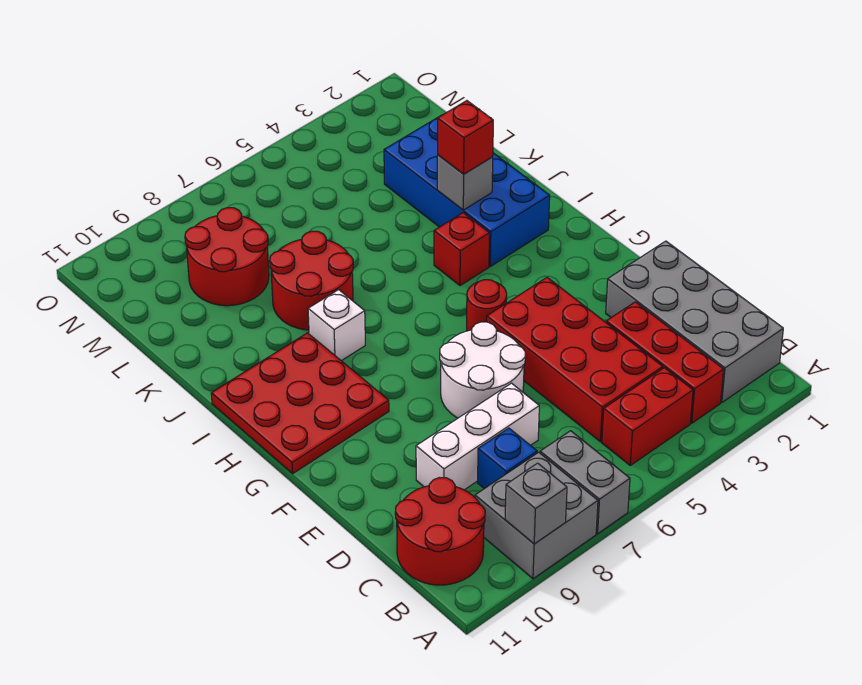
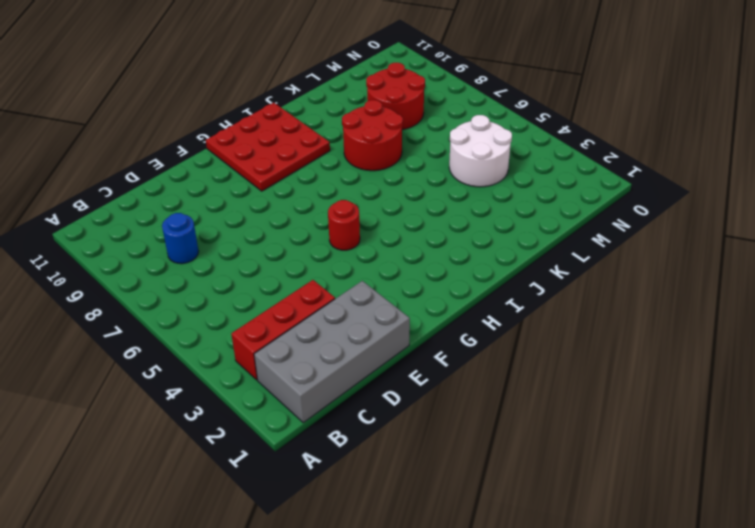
blue 1x1 round brick [162,213,199,264] -> blue 1x1 brick [478,428,537,489]
white 2x2 round brick [449,115,512,187] -> white 2x2 round brick moved to [440,322,525,418]
none -> grey 1x2 brick [540,431,630,534]
none -> grey 2x2 brick [475,452,598,579]
none -> red 1x2 brick [602,368,693,465]

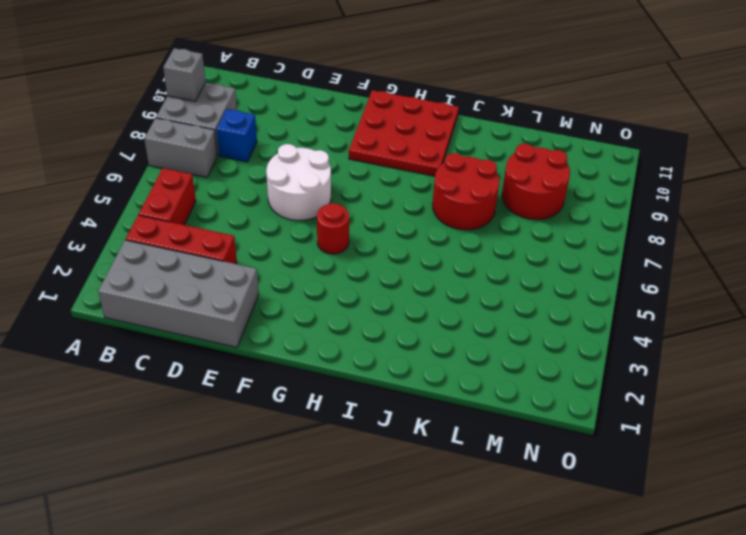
none -> red 2x2 round brick [395,478,485,585]
none -> red 2x4 brick [487,278,663,442]
none -> white 1x3 brick [416,383,539,490]

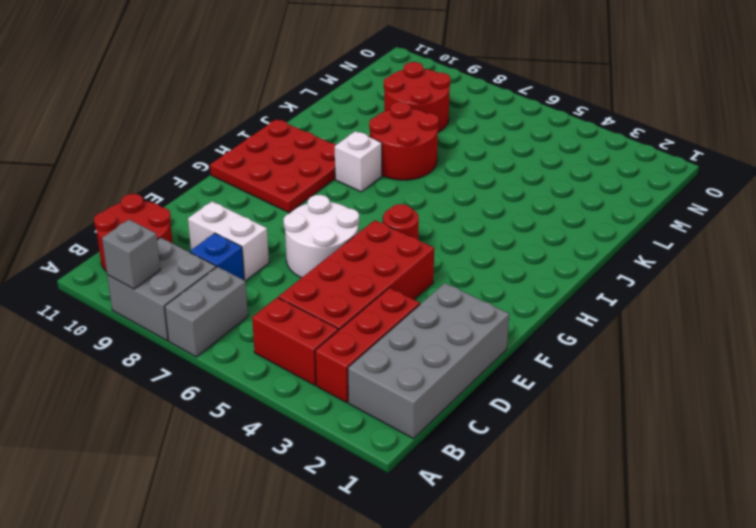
white 1x2 brick [188,201,269,281] -> white 1x3 brick [416,383,539,490]
none -> blue 2x4 brick [384,118,550,266]
none -> red 1x1 brick [434,213,489,286]
none -> grey 1x1 brick [437,155,493,210]

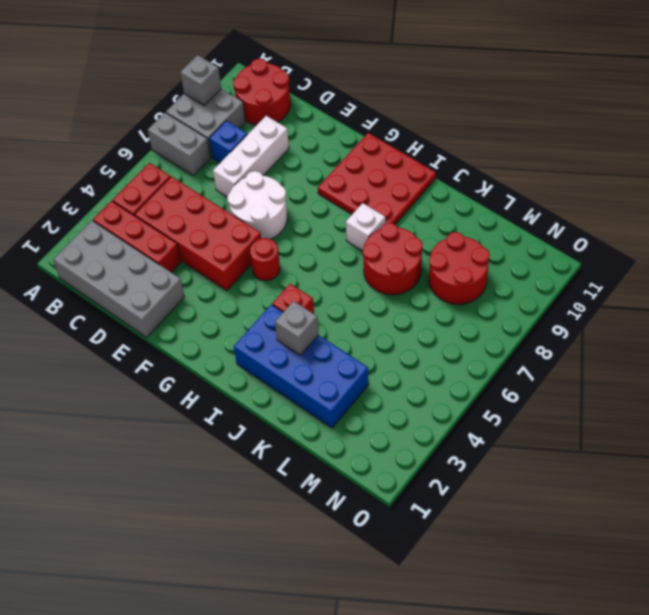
none -> red 1x1 brick [438,101,493,174]

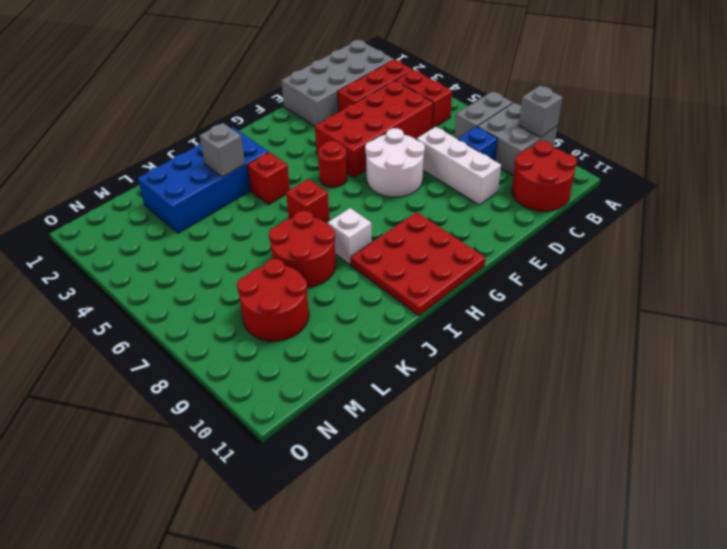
red 1x1 brick [286,179,329,222] -> red 1x1 brick moved to [438,101,493,174]

